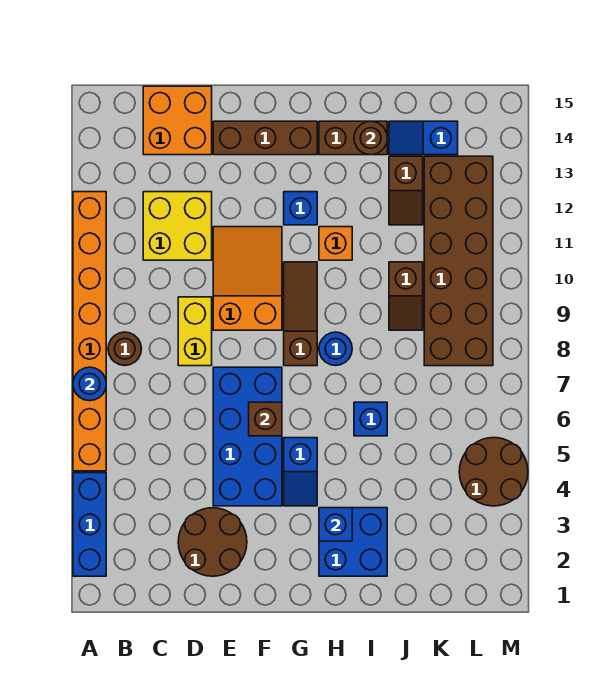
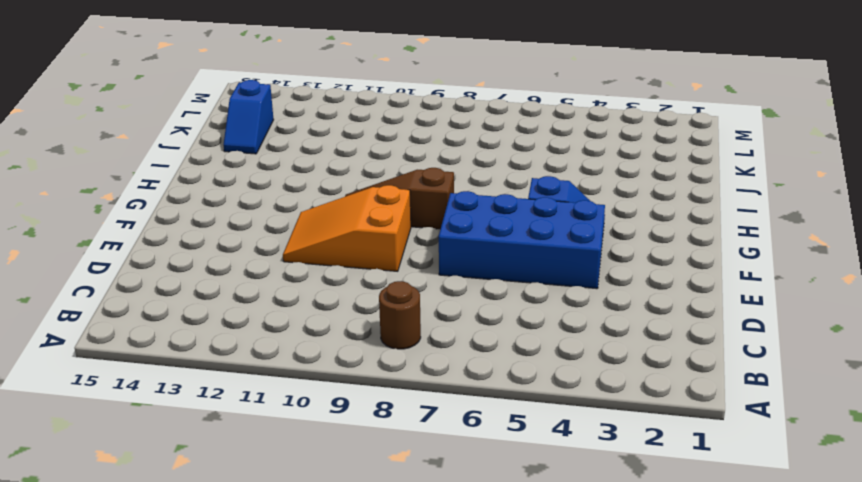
none -> blue 1x3 brick [73,473,106,576]
none -> orange 1x8 brick [73,192,106,471]
none -> yellow 2x2 brick [143,192,212,260]

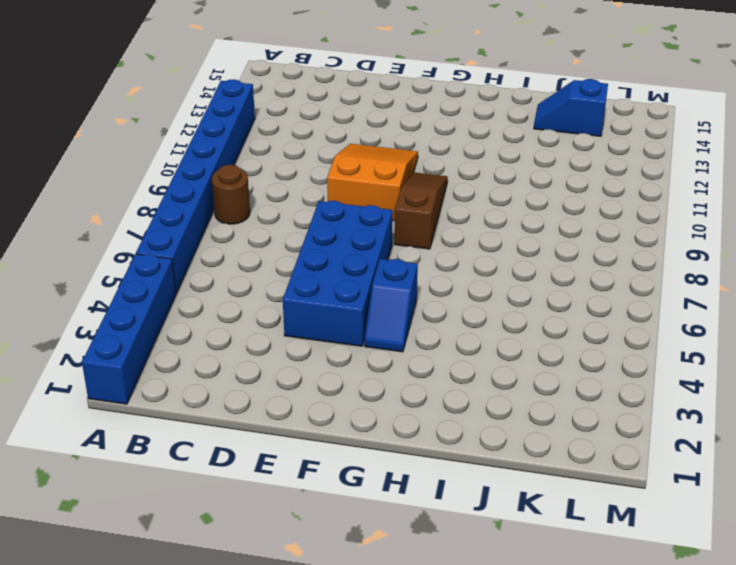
blue 1x4 brick [82,254,176,404] -> blue 1x3 brick [73,473,106,576]
blue 1x8 brick [136,79,255,293] -> orange 1x8 brick [73,192,106,471]
none -> yellow 2x2 brick [143,192,212,260]
none -> orange 2x2 brick [143,86,212,155]
none -> brown 2x2 round brick [178,508,247,576]

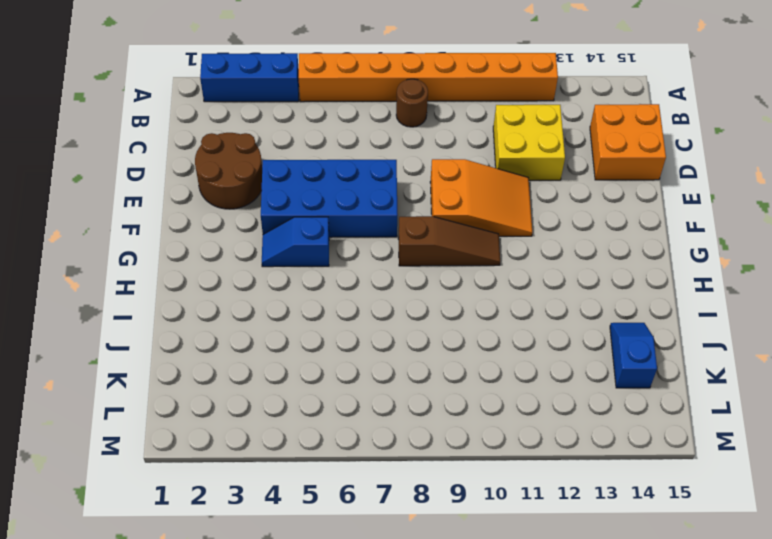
none -> yellow 1x2 brick [178,297,212,366]
none -> brown 1x3 brick [213,121,317,155]
none -> blue 1x1 brick [284,192,317,225]

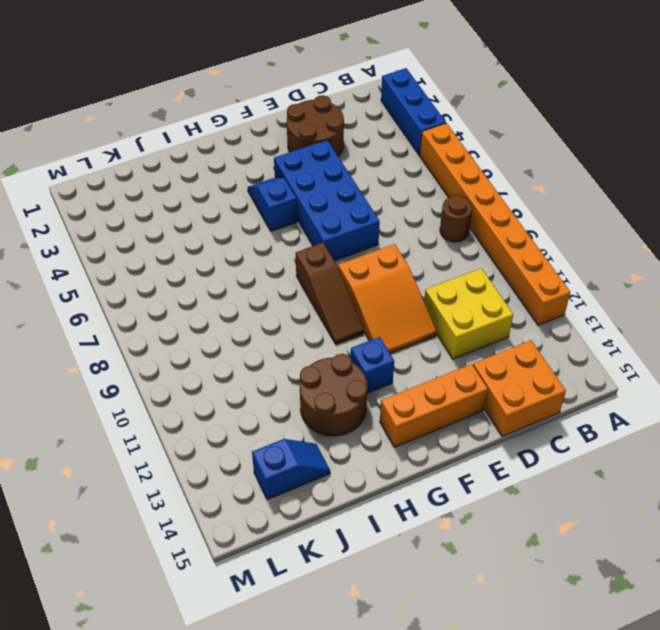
orange 1x3 brick [380,364,488,447] -> brown 1x3 brick [213,121,317,155]
brown 2x2 round brick [300,354,367,436] -> brown 2x2 round brick moved to [459,438,528,506]
none -> yellow 1x2 brick [178,297,212,366]
none -> blue 2x2 brick [319,508,387,576]
none -> blue 1x1 round brick [319,332,352,366]

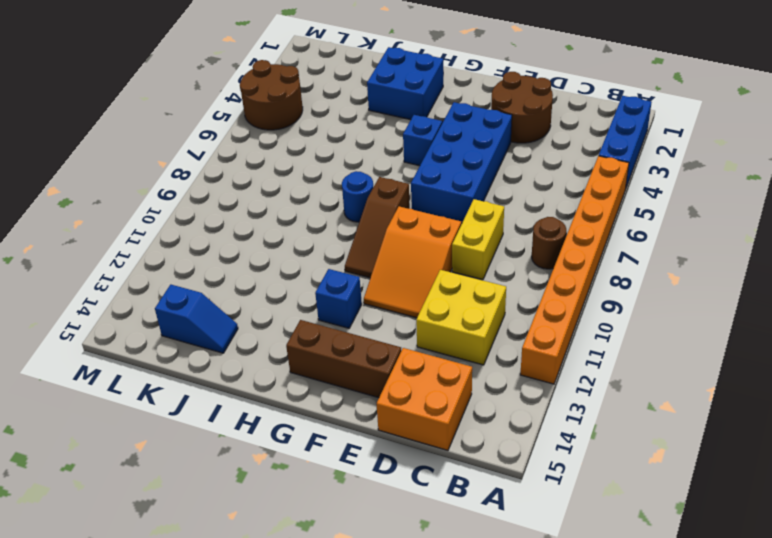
none -> orange 1x1 brick [319,227,352,260]
none -> brown 1x2 brick [319,121,387,155]
none -> blue 1x1 brick [354,402,387,436]

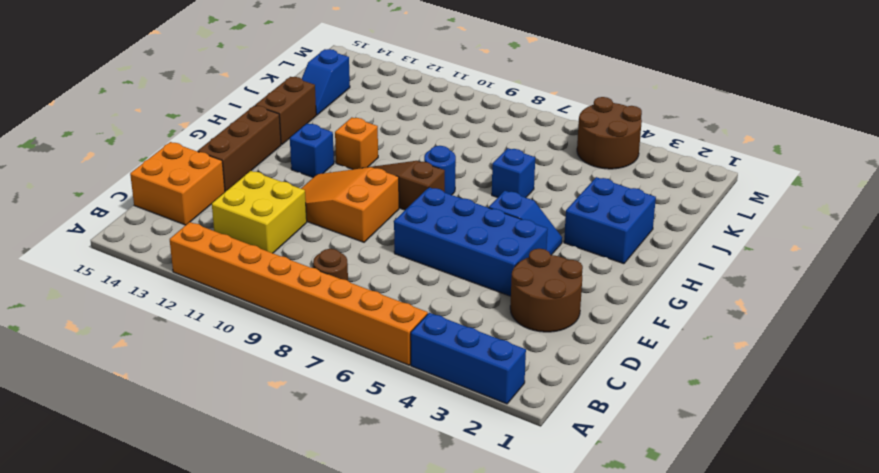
none -> yellow 1x2 brick [178,297,212,366]
none -> brown 1x2 slope [389,262,423,330]
none -> brown 1x2 slope [389,156,423,225]

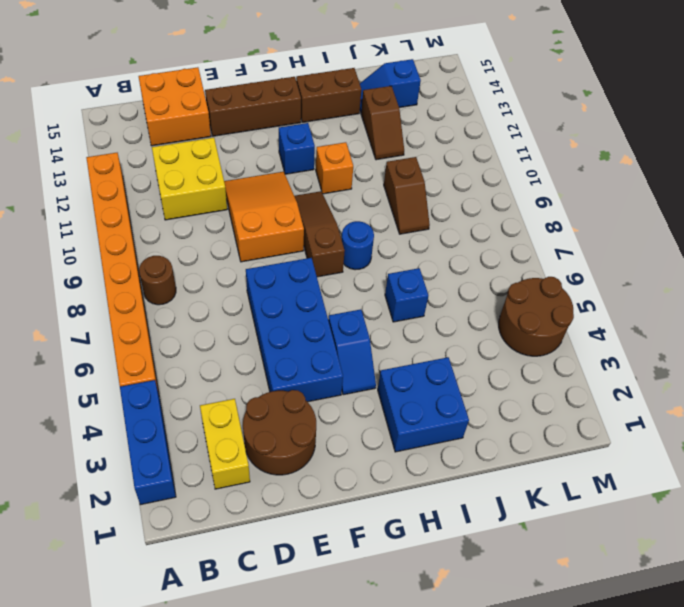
yellow 1x2 brick [200,399,250,489] -> yellow 1x2 brick moved to [178,297,212,366]
none -> brown 2x6 brick [424,156,493,366]
none -> blue 1x1 round brick [73,367,106,401]
none -> brown 1x1 brick [249,402,282,436]

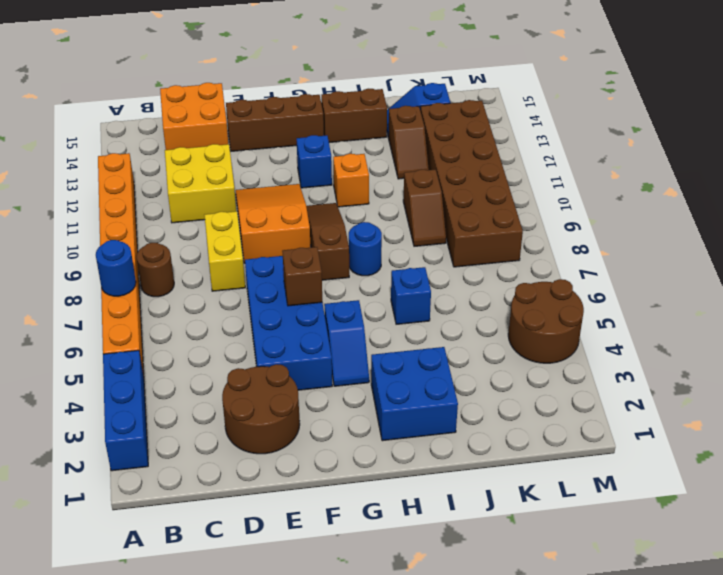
none -> blue 1x1 brick [319,508,352,541]
none -> brown 1x1 round brick [354,121,387,155]

